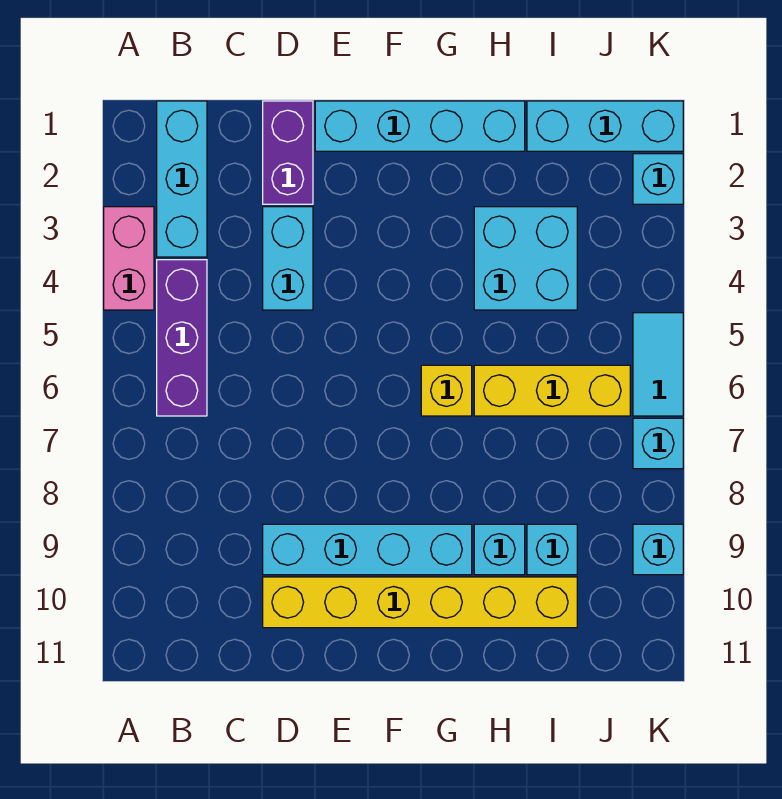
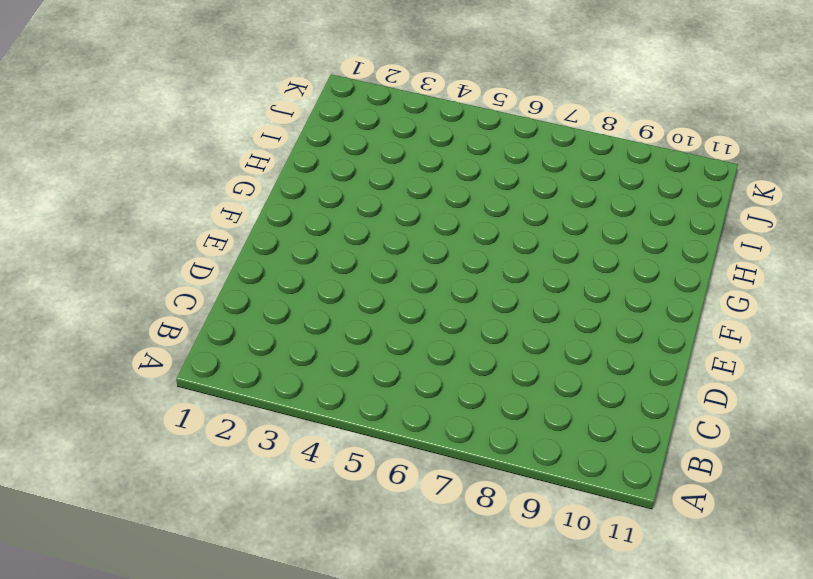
none -> pink 1x2 brick [104,207,154,310]
none -> cyan 1x3 brick [157,101,207,257]
none -> purple 1x3 brick [157,260,207,416]

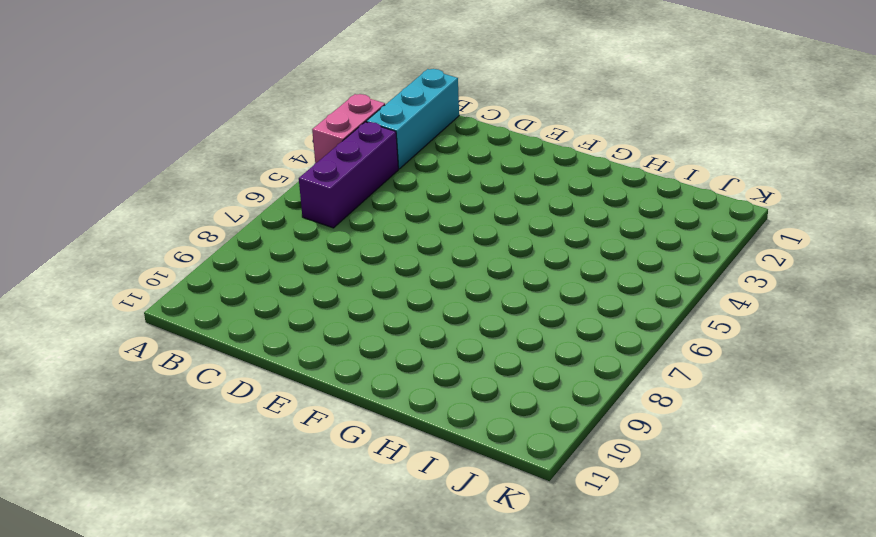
none -> purple 1x2 brick [263,101,313,204]
none -> cyan 1x2 brick [263,207,313,310]
none -> cyan 1x4 brick [263,524,472,575]

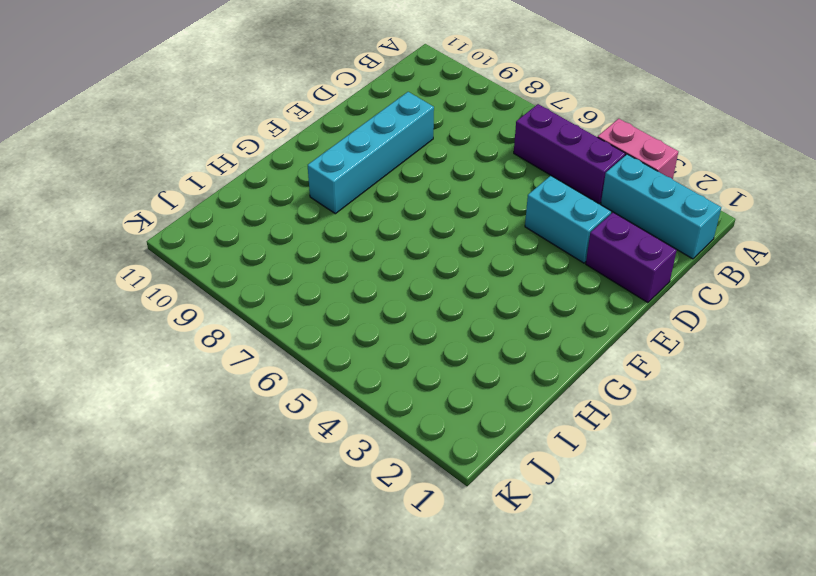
none -> yellow 1x6 brick [263,577,577,628]
none -> cyan 1x4 brick [315,101,525,151]
none -> yellow 1x1 brick [421,365,472,416]

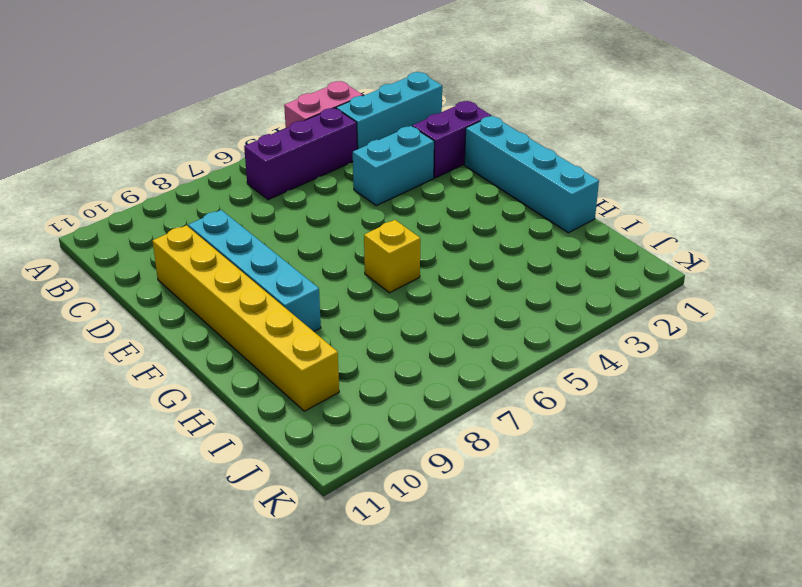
none -> cyan 2x2 brick [474,207,577,310]
none -> yellow 1x3 brick [474,365,630,416]
none -> cyan 1x1 brick [474,524,525,575]

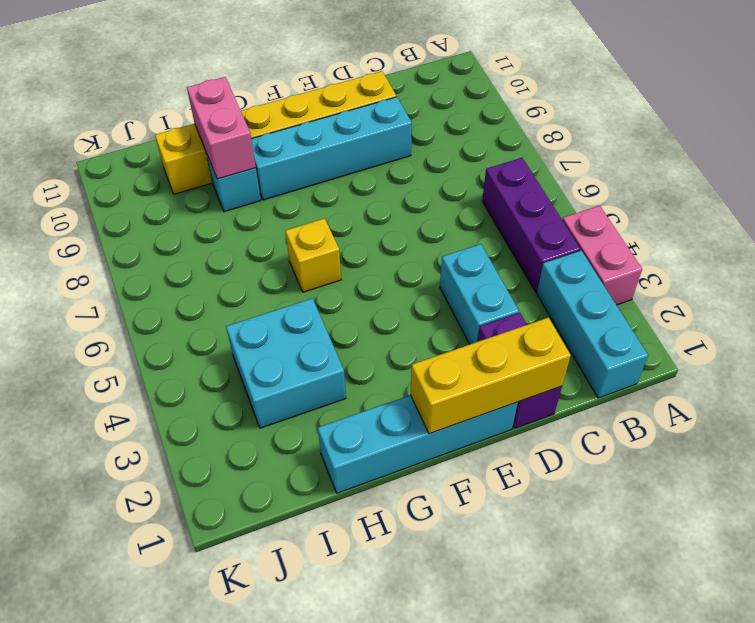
yellow 1x3 brick [410,318,571,434] -> yellow 1x3 brick moved to [474,365,630,416]
pink 1x2 brick [187,77,256,179] -> none
none -> cyan 1x3 brick [527,101,683,151]
none -> cyan 1x1 brick [527,524,577,575]
none -> cyan 1x1 brick [633,154,683,204]

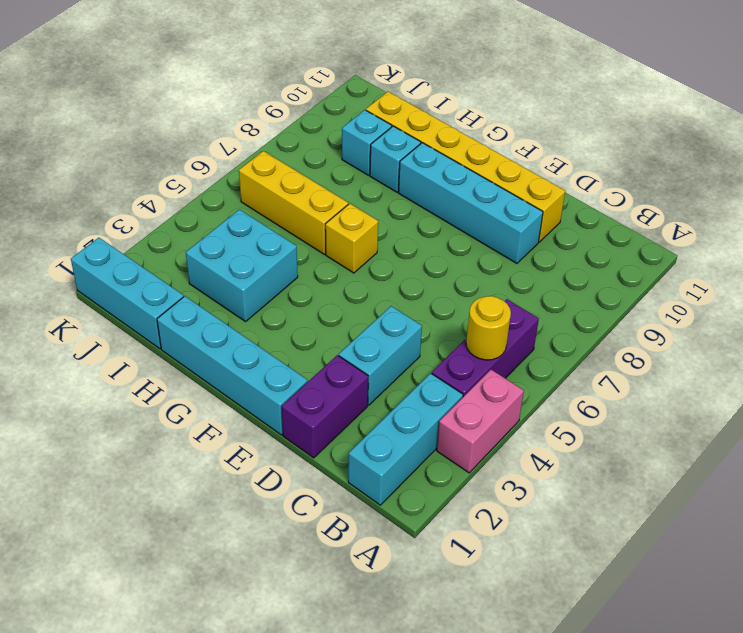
yellow 1x1 round brick [466,296,511,360] -> none
none -> cyan 1x1 brick [633,154,683,204]
none -> cyan 1x2 tile [633,313,683,416]
none -> cyan 1x1 brick [633,418,683,469]

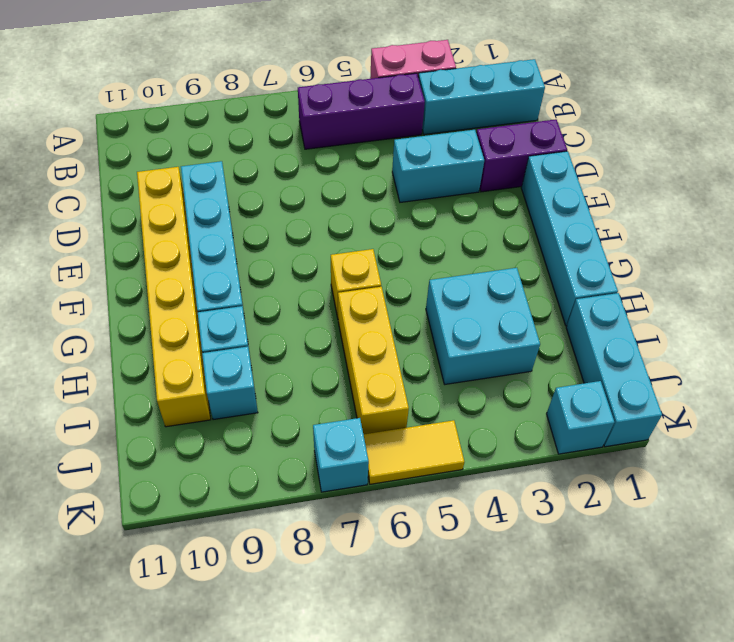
yellow 1x2 tile [364,420,464,484] -> cyan 1x2 tile [633,313,683,416]
none -> cyan 1x1 brick [633,524,683,575]

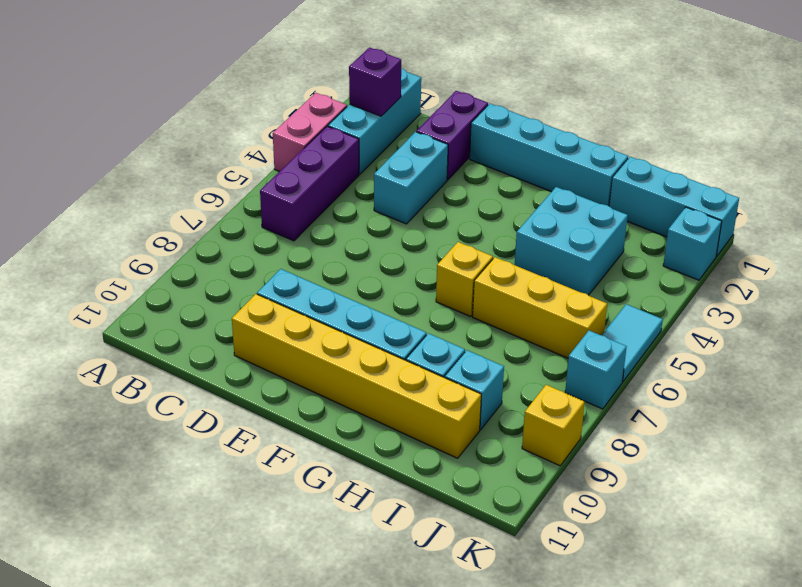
purple 1x1 brick [349,48,401,116] -> none
yellow 1x1 brick [522,385,585,466] -> cyan 1x1 brick [633,524,683,575]

